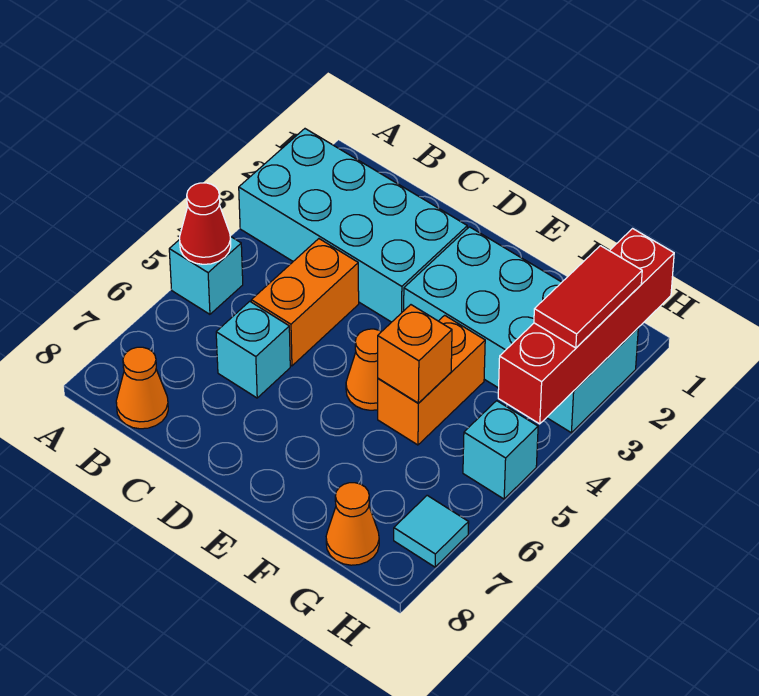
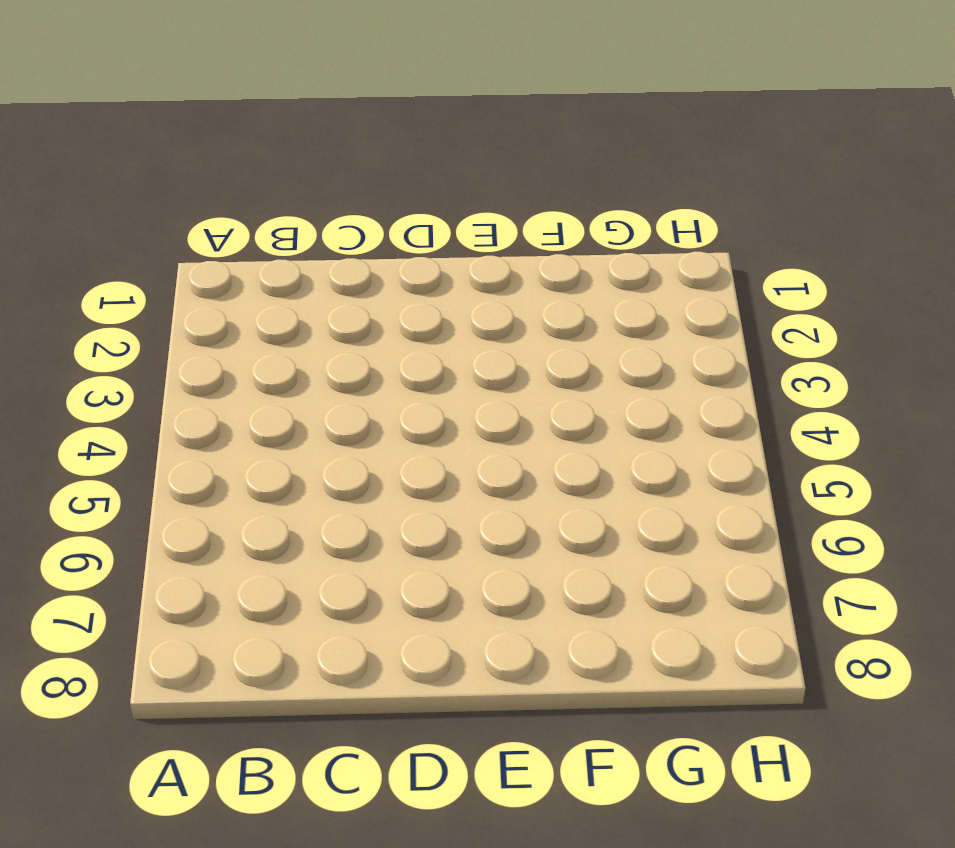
none -> cyan 2x4 brick [239,129,467,322]
none -> cyan 1x1 brick [169,236,243,314]
none -> orange 1x1 cone [116,347,168,429]

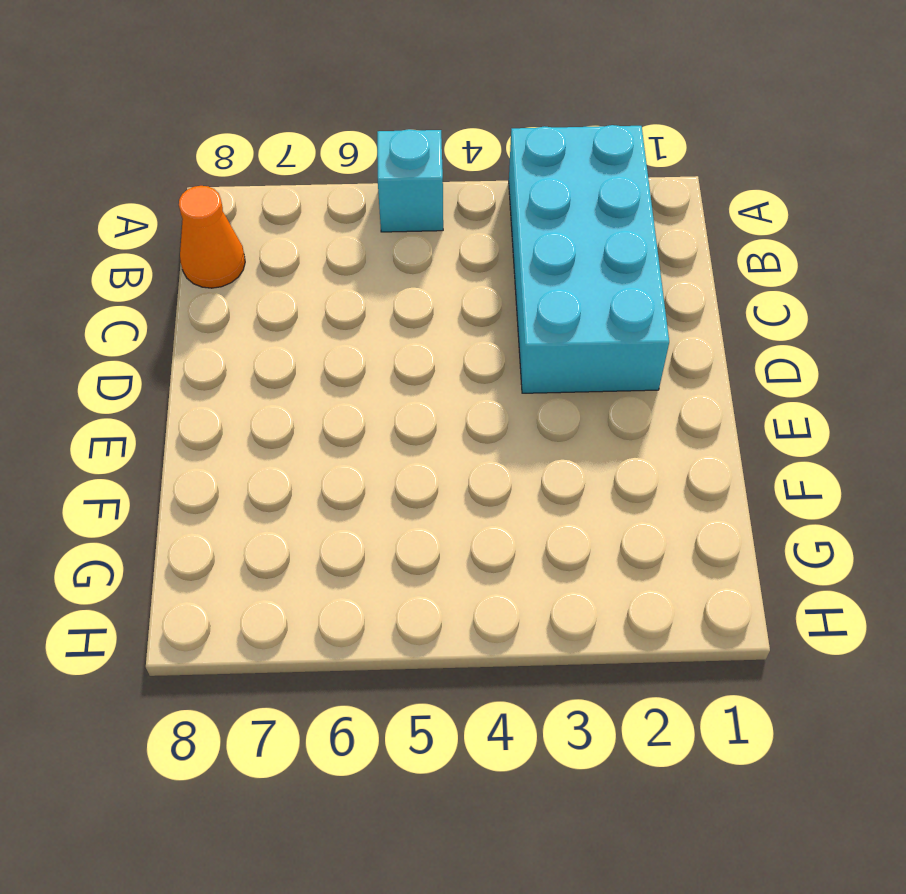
none -> orange 1x2 brick [251,239,359,366]
none -> cyan 1x1 brick [216,301,290,398]
none -> cyan 2x4 brick [404,227,638,433]

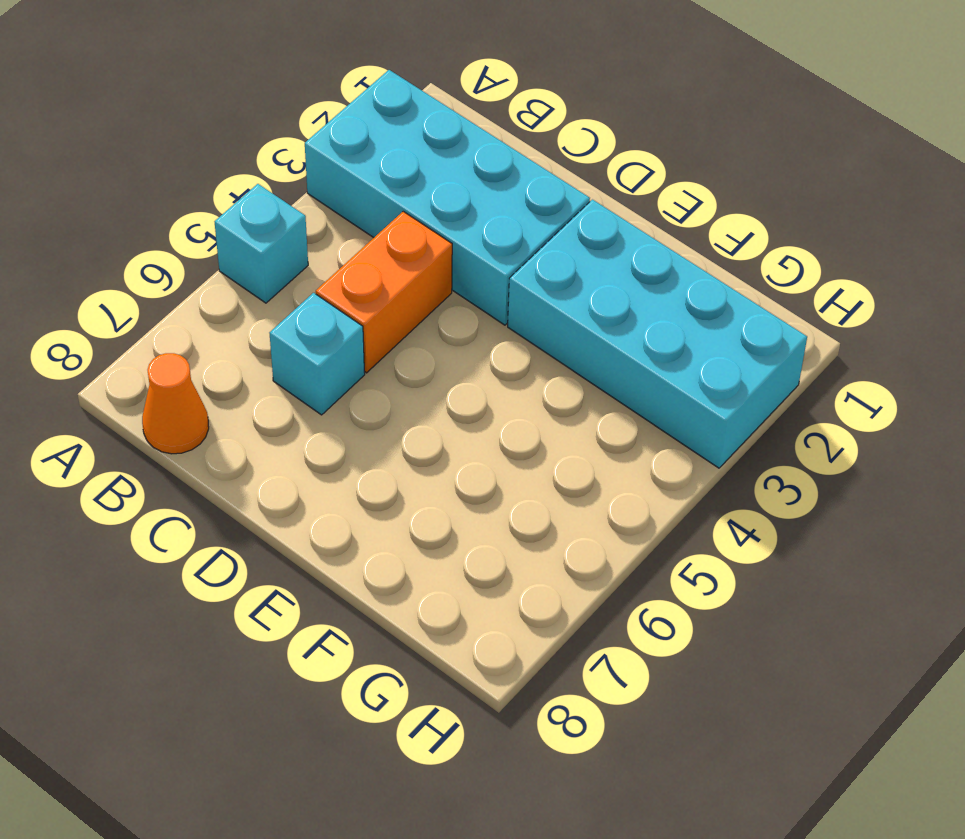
none -> orange 1x1 cone [346,329,381,410]
none -> orange 1x2 brick [378,315,485,445]
none -> orange 1x1 cone [326,483,379,565]

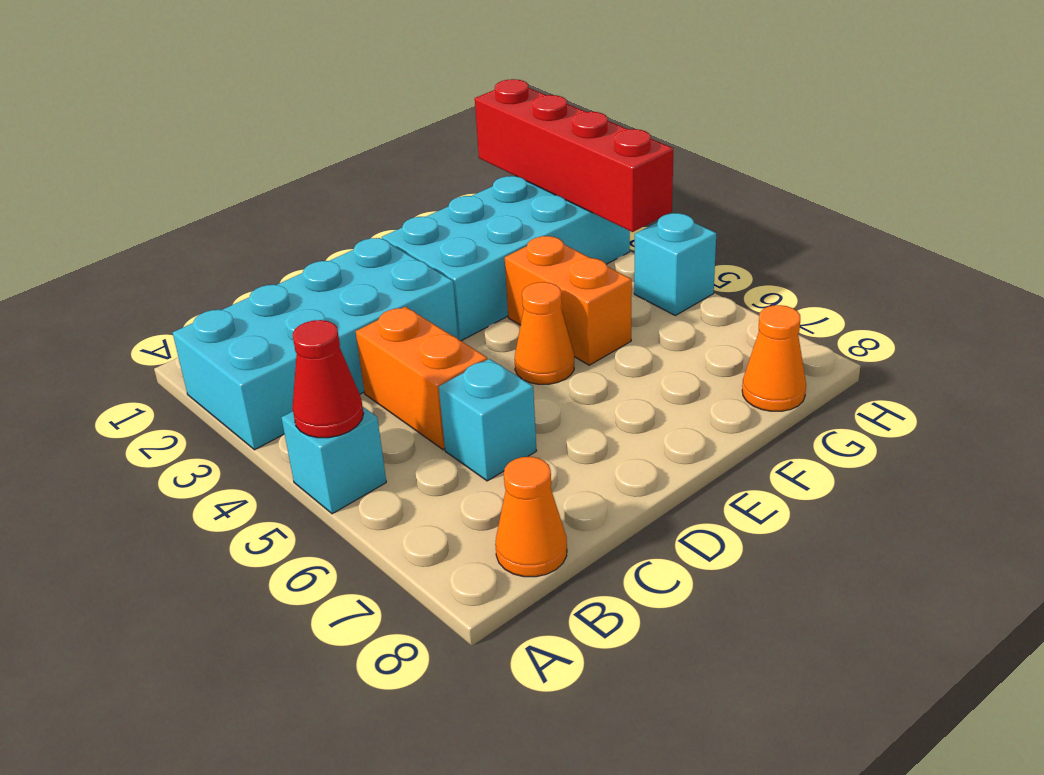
none -> cyan 1x1 tile [394,495,469,567]
none -> orange 1x1 brick [378,305,452,403]
none -> red 1x2 tile [534,246,642,348]

